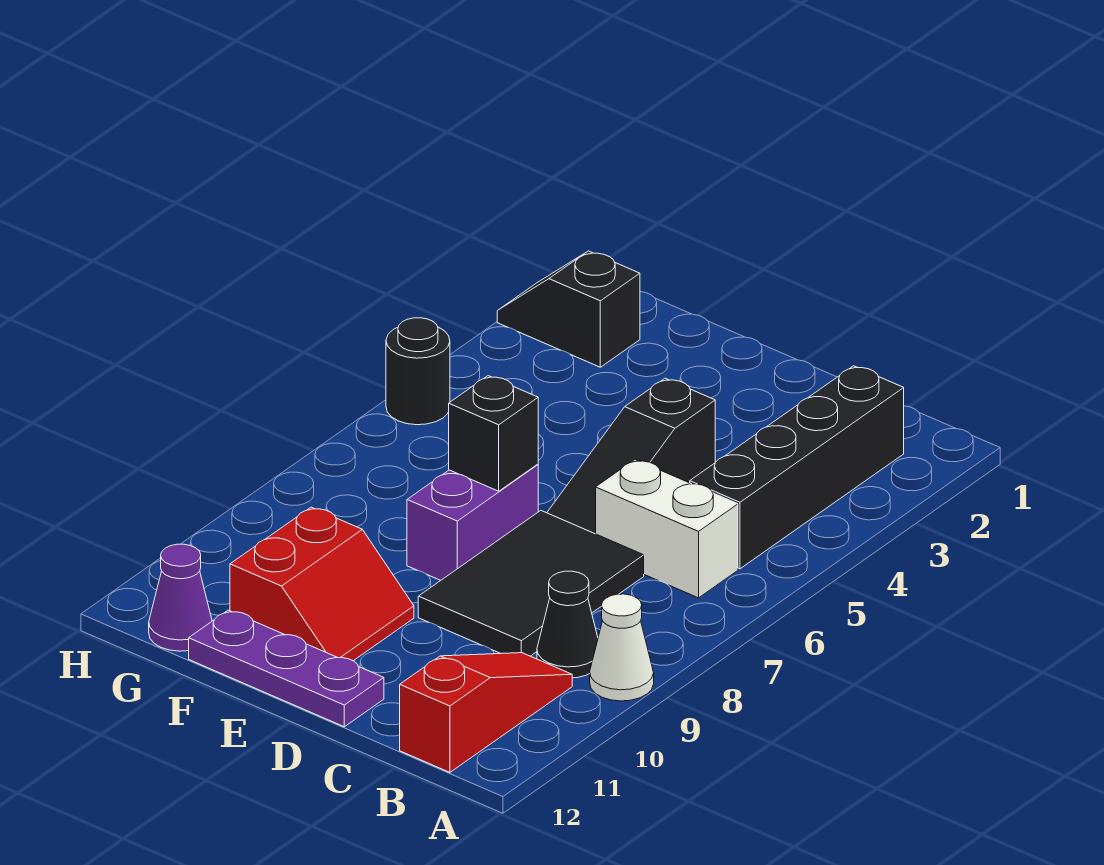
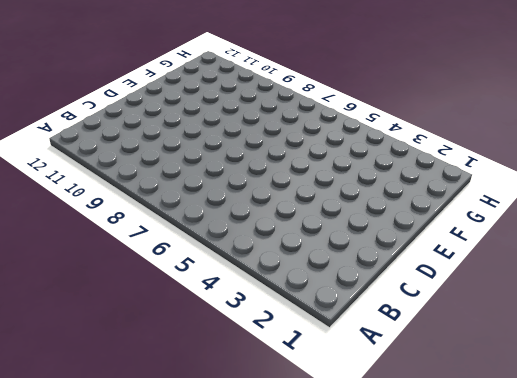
none -> white 1x1 cone [590,594,654,701]
none -> black 1x4 brick [690,366,904,569]
none -> white 1x2 brick [596,459,738,598]

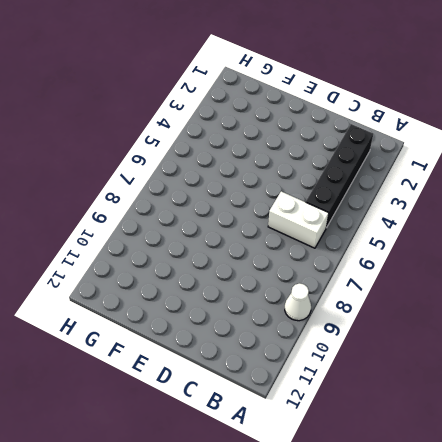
none -> black 1x1 cone [537,571,598,678]
none -> red 1x3 slope [400,653,572,772]
none -> black 2x3 tile [418,511,644,656]

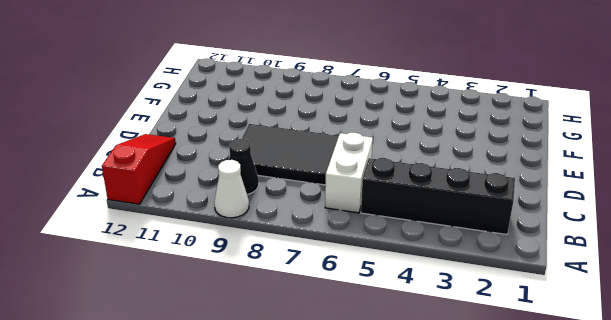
red 1x3 slope [102,134,176,204] -> red 1x3 slope turned to [400,653,572,772]
none -> black 1x3 slope [547,378,715,534]
none -> purple 1x3 plate [189,610,384,727]
none -> purple 1x2 brick [407,464,538,580]

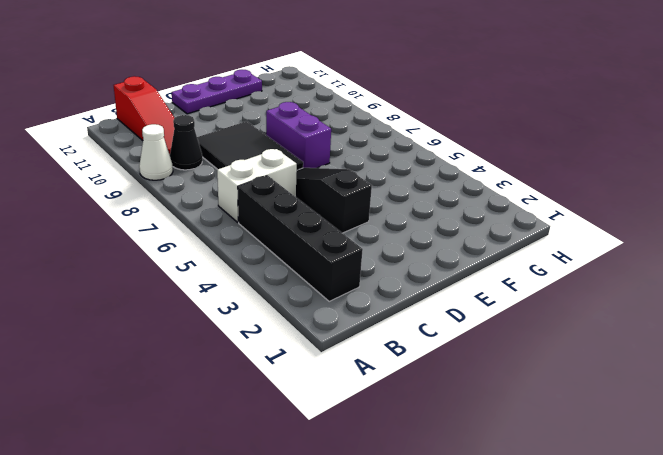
none -> red 2x2 slope [230,507,414,661]
none -> black 1x2 slope [497,251,640,367]
none -> purple 1x1 cone [149,544,212,651]

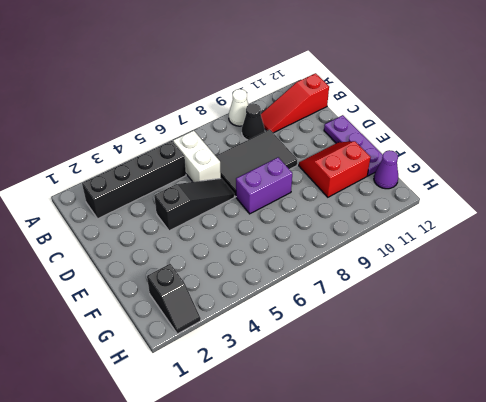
none -> black 1x1 round brick [386,318,450,425]
none -> black 1x1 brick [449,376,538,491]

